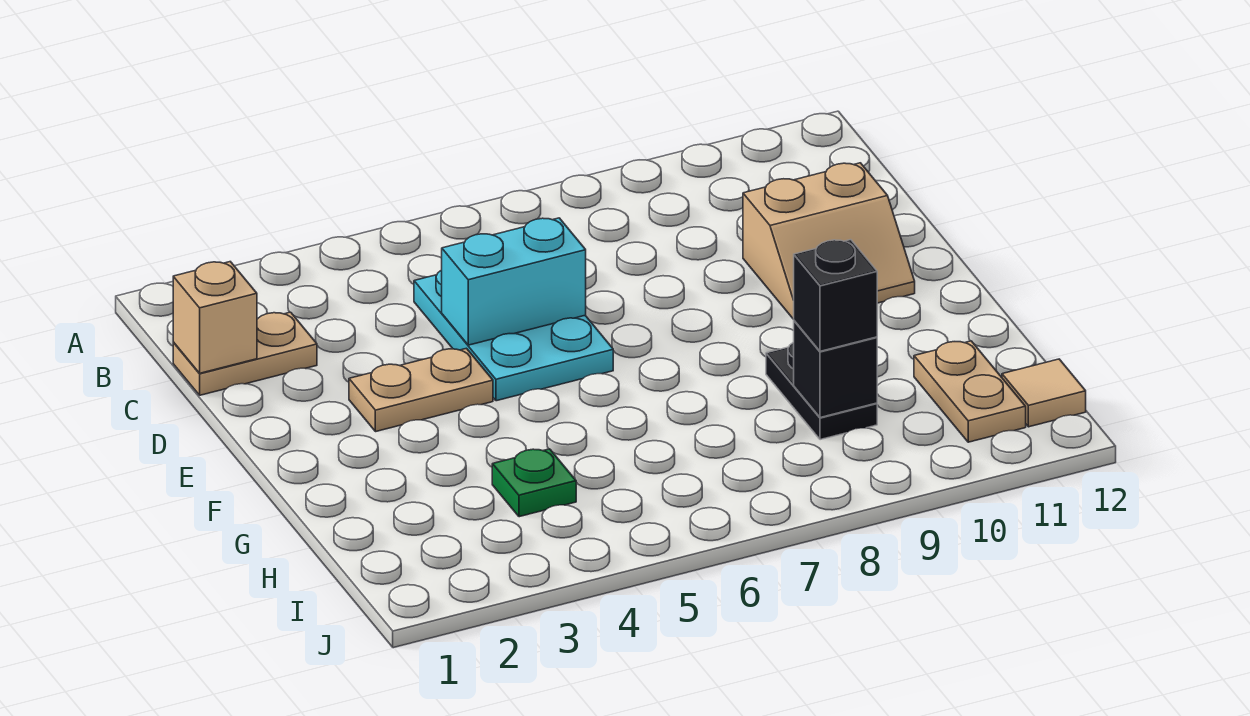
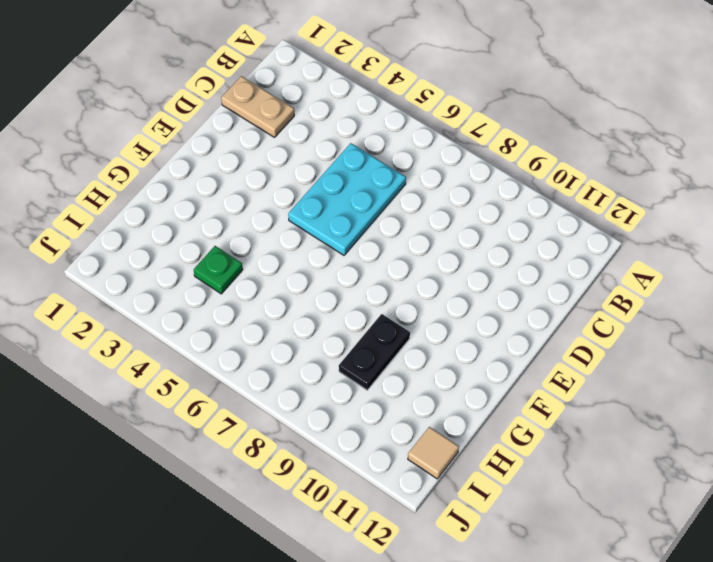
none -> tan 2x2 slope [743,163,915,319]
none -> tan 1x2 plate [349,348,493,432]
none -> tan 1x2 plate [914,341,1026,442]

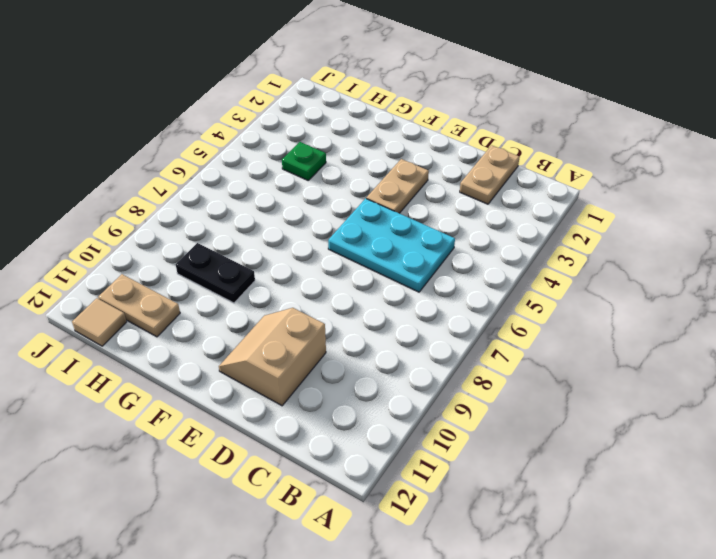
none -> tan 1x1 brick [173,262,257,373]
none -> cyan 1x2 brick [442,218,586,345]
none -> black 1x1 brick [794,321,877,418]

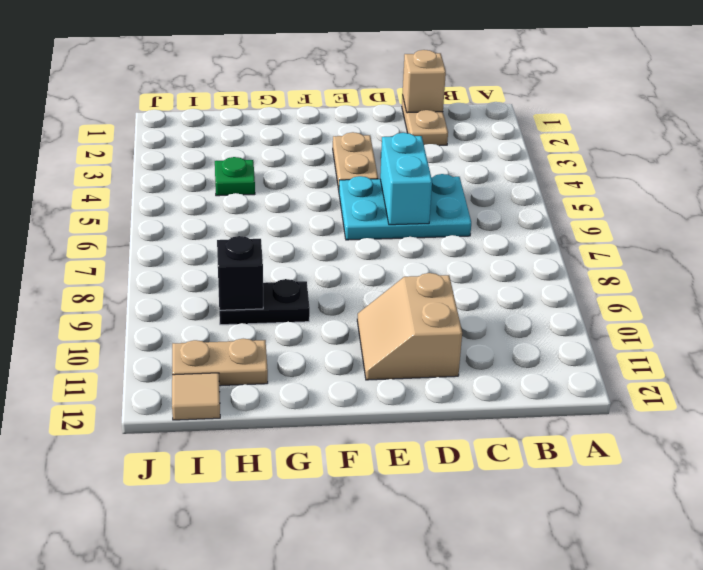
none -> black 1x1 brick [794,240,877,351]

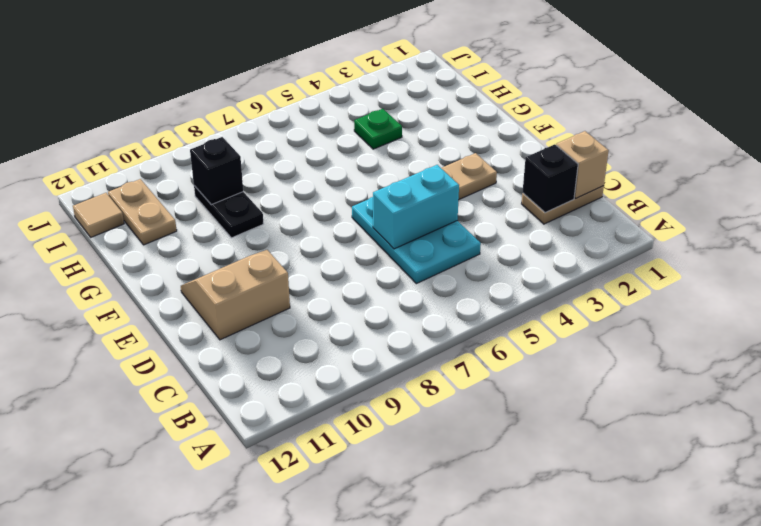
black 1x1 brick [522,144,578,213] -> black 1x1 brick moved to [794,240,877,351]

